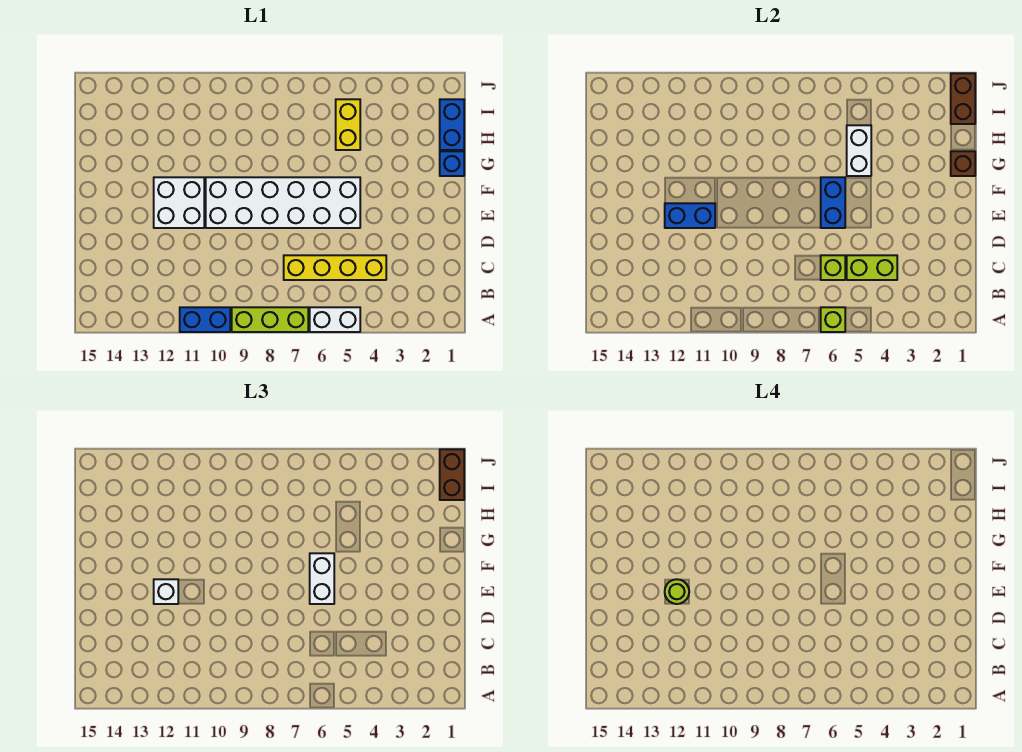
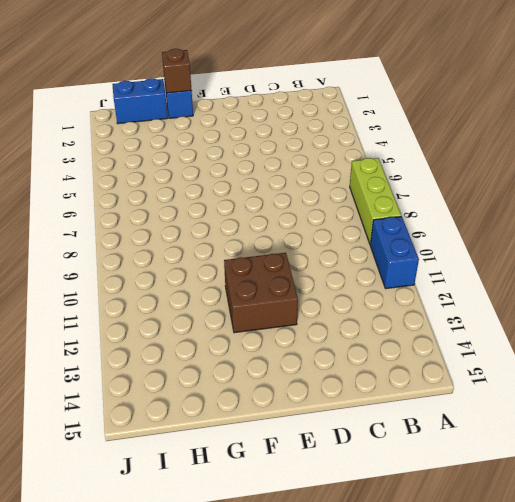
brown 2x2 brick [224,253,298,333] -> white 2x2 brick [154,177,204,228]
none -> white 1x2 brick [310,307,360,332]
none -> yellow 1x4 brick [284,255,386,280]
none -> white 2x6 brick [206,177,360,228]

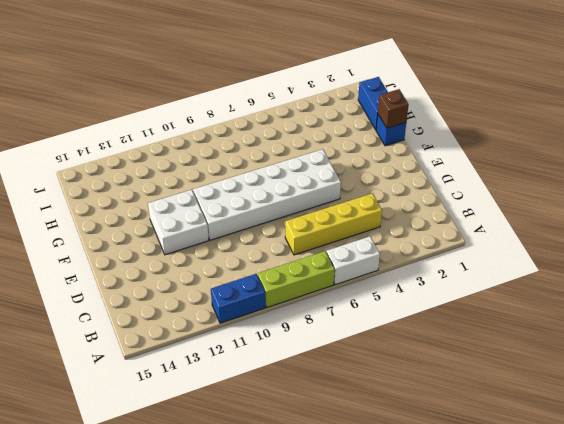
none -> yellow 1x2 brick [336,99,360,150]
none -> lime 1x1 brick [821,307,845,332]
none -> lime 1x2 brick [847,255,897,280]

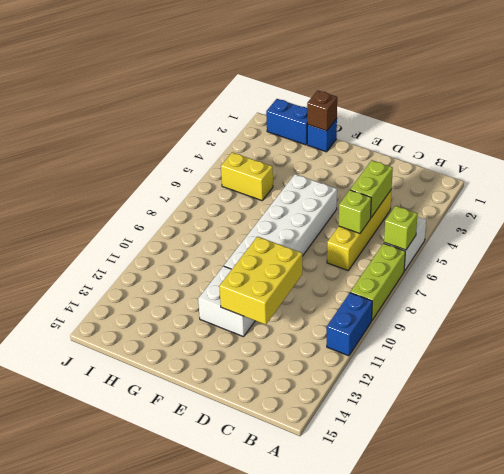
yellow 2x3 brick [219,237,302,325] -> blue 1x2 brick [665,203,715,228]
none -> blue 1x2 brick [821,177,845,228]
none -> white 1x2 brick [847,125,871,176]
none -> brown 1x2 brick [951,73,975,124]

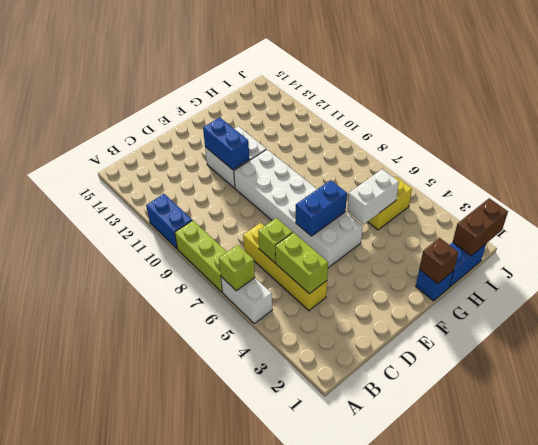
none -> white 1x2 brick [310,553,334,604]
none -> white 1x1 brick [154,579,178,604]
none -> brown 1x2 brick [440,449,464,500]

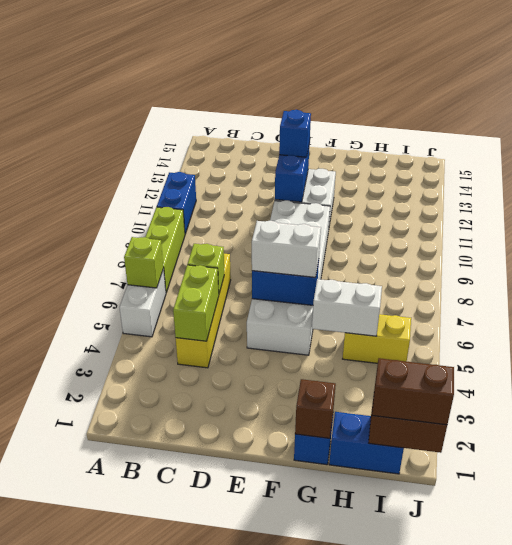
blue 1x1 brick [279,110,311,157] -> white 1x1 brick [154,579,178,604]
none -> lime 1x1 round brick [665,579,689,604]

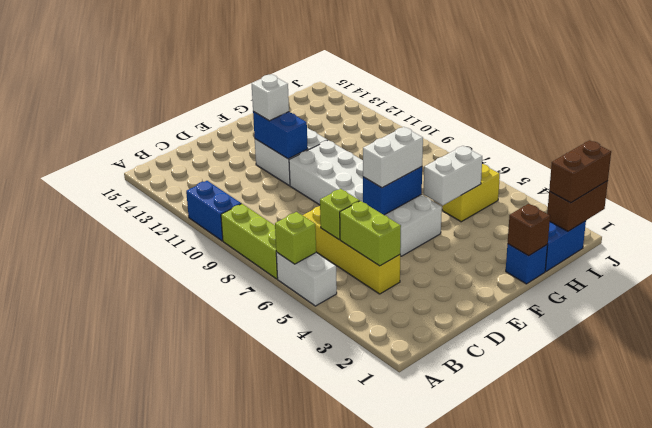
none -> lime 1x1 round brick [665,579,689,604]

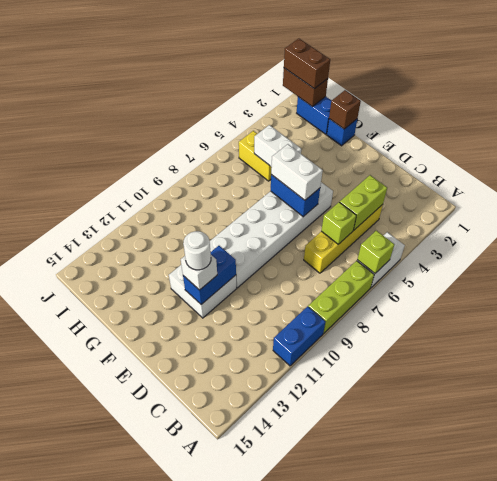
white 1x1 round brick [183,231,211,270] -> lime 1x1 round brick [665,579,689,604]

